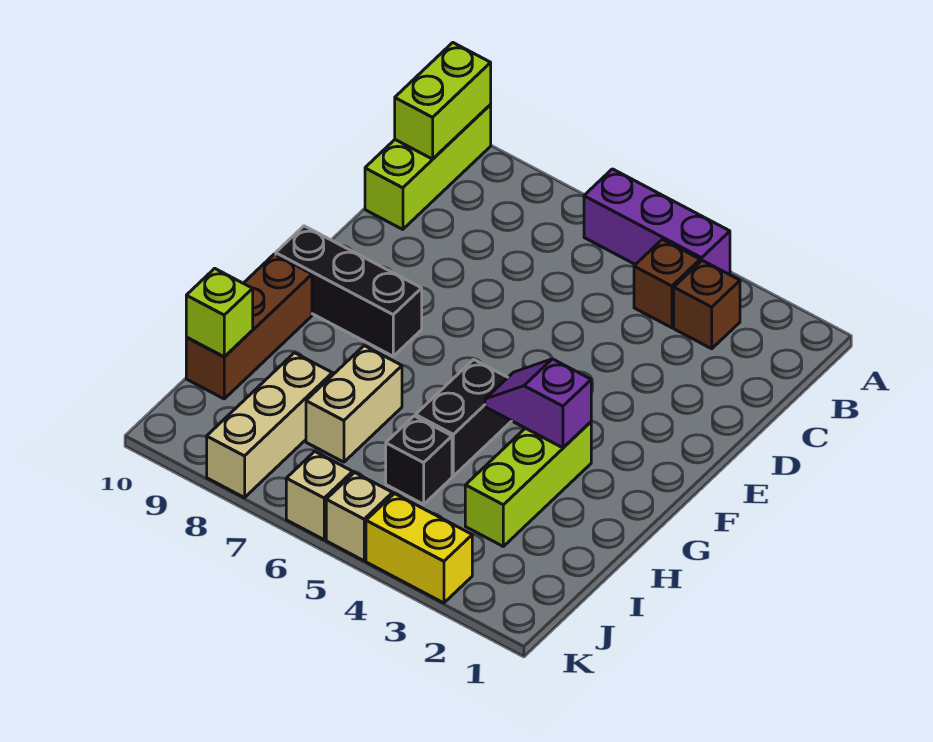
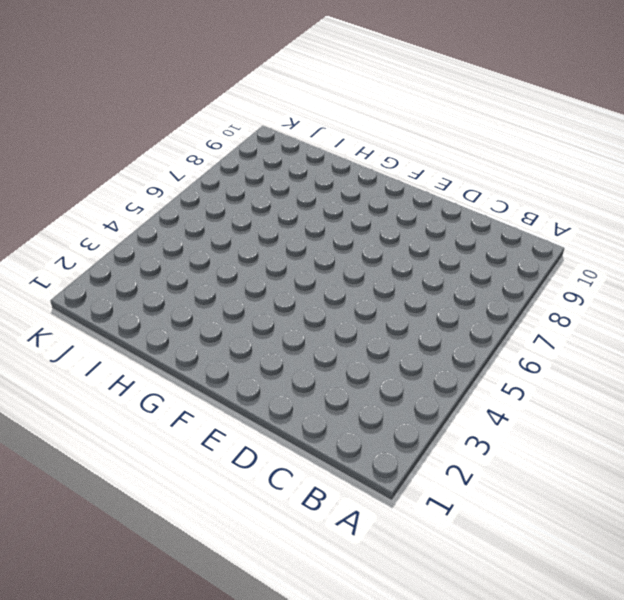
none -> purple 1x3 brick [584,169,730,274]
none -> lime 1x3 brick [365,105,491,229]
none -> brown 1x1 brick [674,260,740,349]

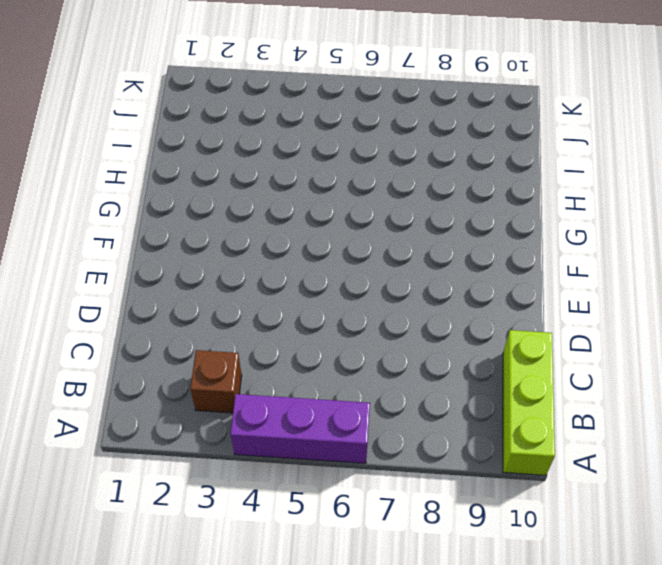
none -> brown 1x1 brick [634,239,700,328]
none -> black 1x3 brick [276,226,422,356]
none -> lime 1x3 brick [465,422,591,546]

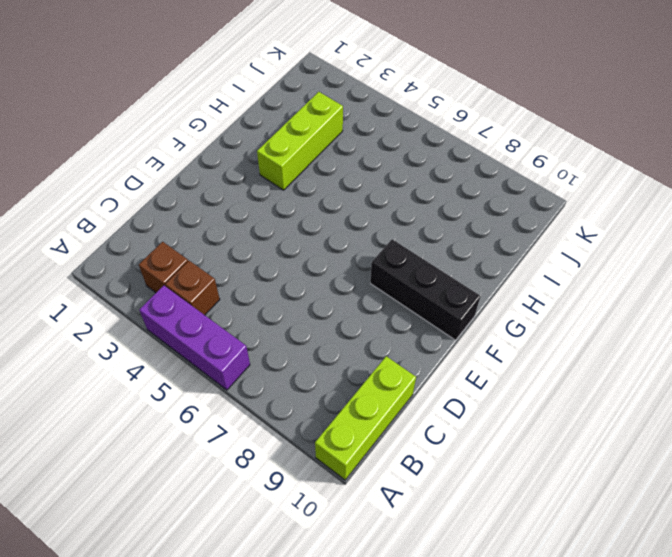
none -> black 1x2 brick [415,359,511,476]
none -> brown 1x3 brick [186,254,312,399]
none -> tan 1x2 brick [306,346,402,462]

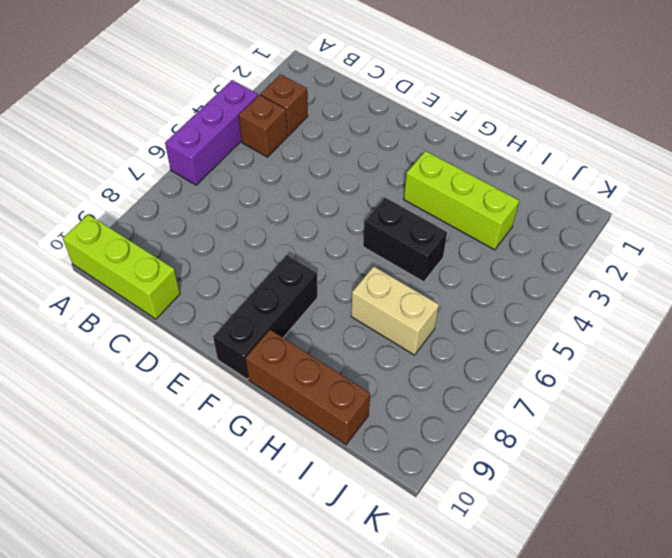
none -> black 1x1 brick [386,416,452,504]
none -> tan 1x3 brick [207,353,332,498]
none -> yellow 1x2 brick [366,494,472,603]

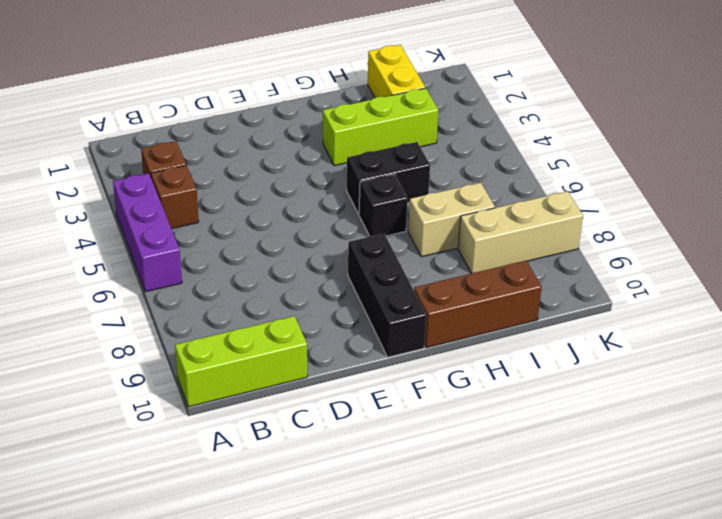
black 1x1 brick [359,174,407,236] -> black 1x1 brick moved to [386,416,452,504]
yellow 1x2 brick [368,45,425,98] -> yellow 1x2 brick moved to [366,494,472,603]
none -> tan 1x1 brick [326,472,393,561]
none -> tan 1x1 brick [286,451,353,540]
none -> lime 1x2 brick [395,43,491,159]

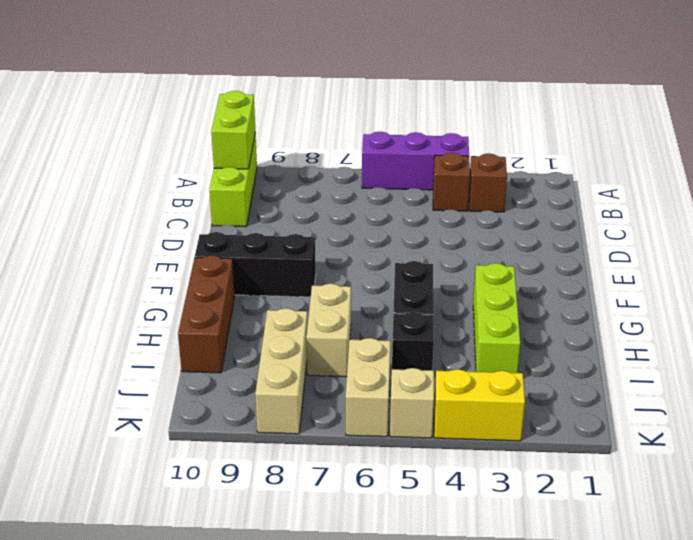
tan 1x2 brick [346,338,390,437] -> tan 1x1 brick [286,451,353,540]
none -> purple 1x2 slope [485,359,591,448]
none -> lime 1x1 brick [186,268,253,357]

